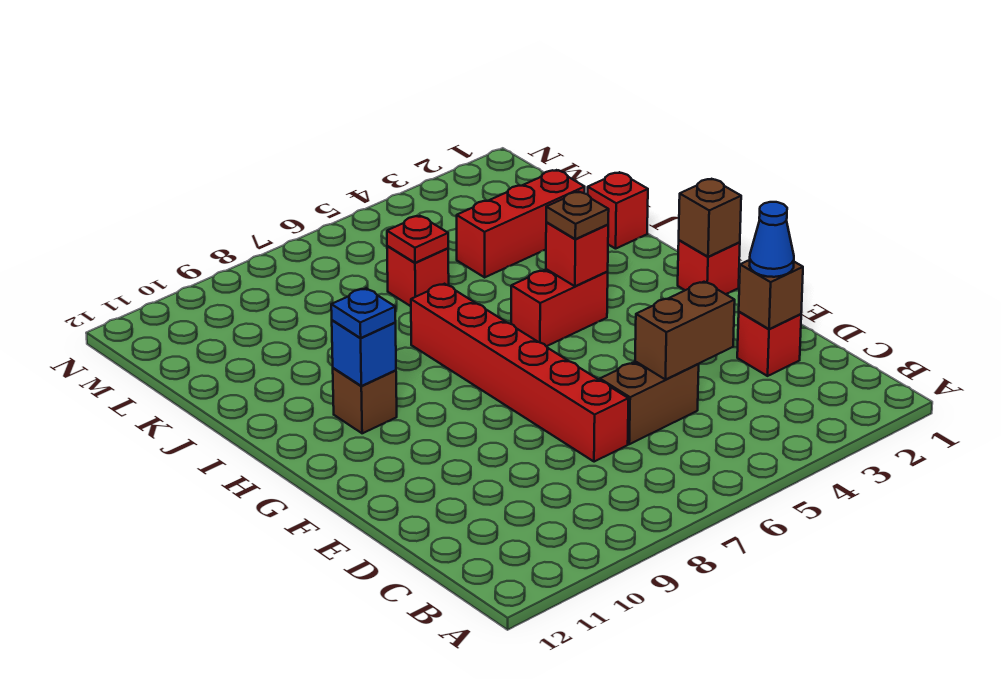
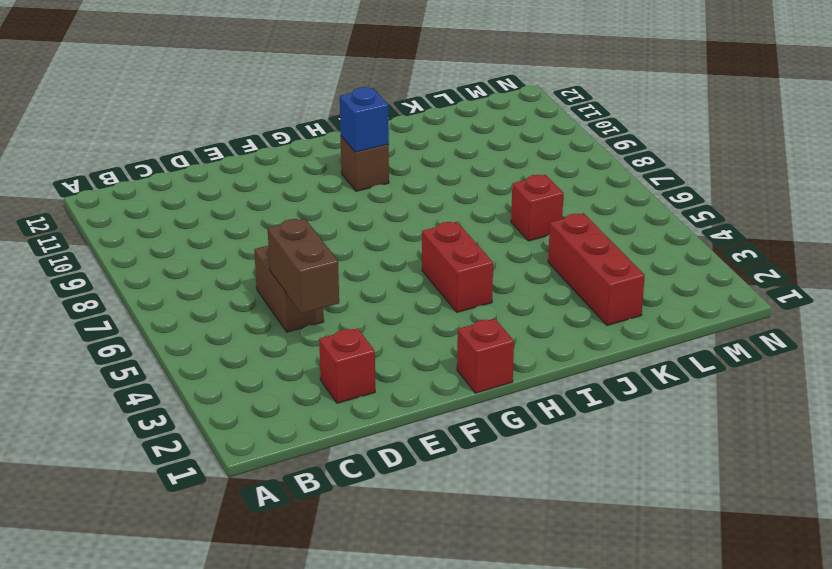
none -> red 1x6 brick [411,284,628,462]
none -> red 1x1 brick [588,172,648,249]
none -> brown 1x1 brick [739,260,803,329]

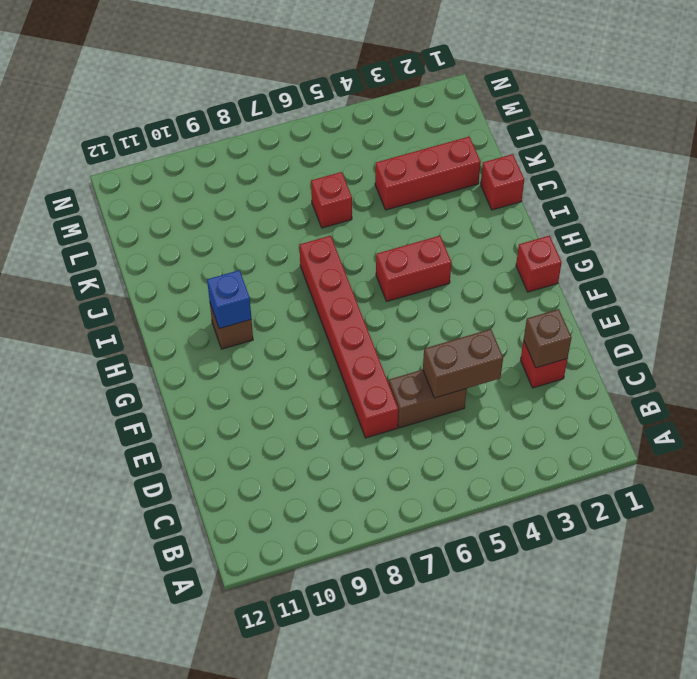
none -> brown 1x1 brick [679,179,741,257]
none -> red 1x1 brick [546,223,608,286]
none -> red 1x1 plate [387,216,448,263]

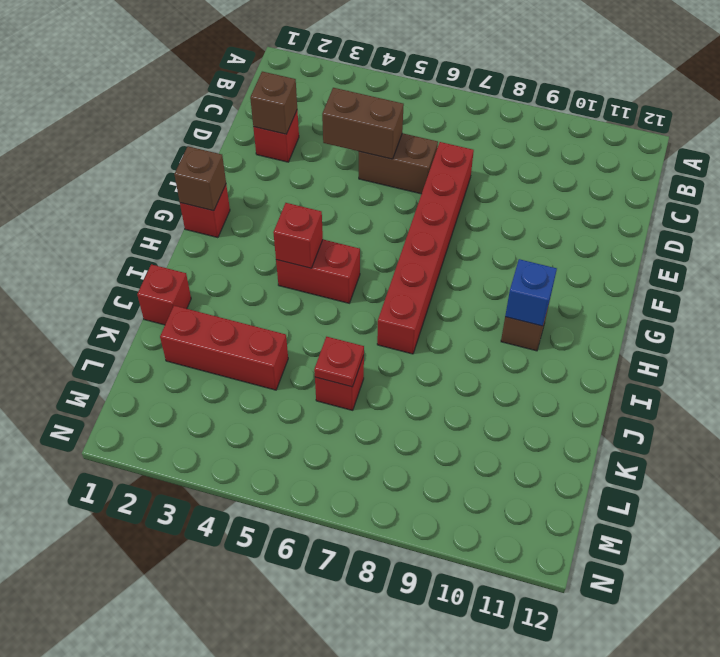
none -> blue 1x1 cone [749,202,794,277]
none -> brown 1x1 plate [546,192,609,239]
none -> blue 1x1 plate [331,288,396,338]

